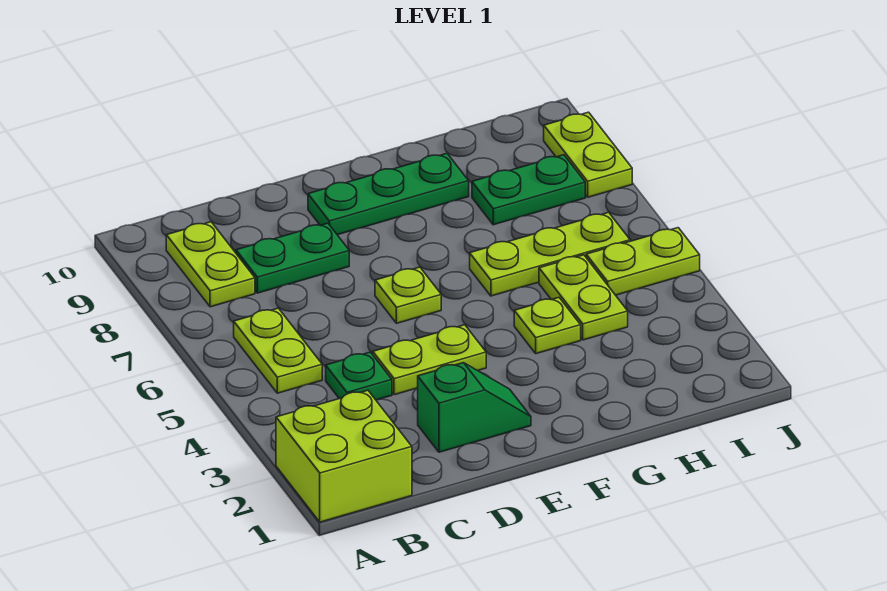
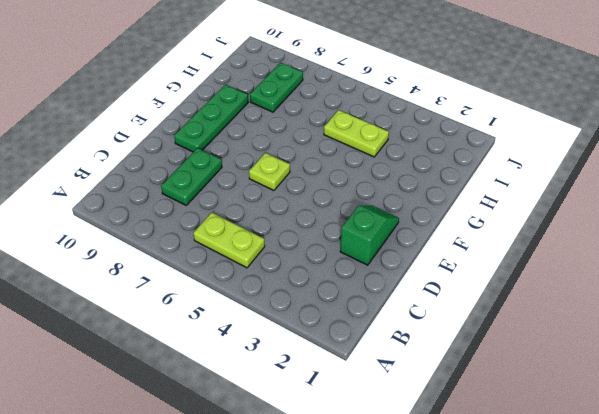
none -> lime 2x2 brick [276,390,412,522]
none -> lime 1x2 plate [166,222,255,307]
none -> green 1x1 plate [326,352,392,400]

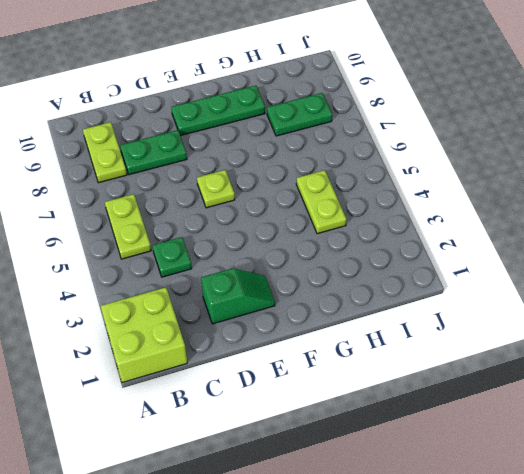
none -> lime 1x2 plate [373,325,486,395]
none -> lime 1x1 plate [514,298,581,354]
none -> lime 1x3 plate [470,212,630,296]

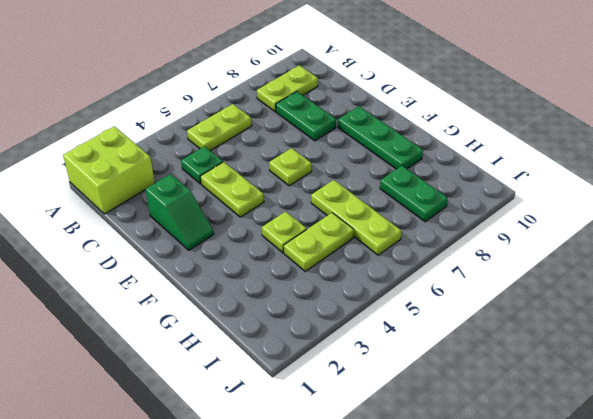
none -> lime 1x2 plate [586,228,700,295]
none -> lime 1x2 plate [544,112,632,197]

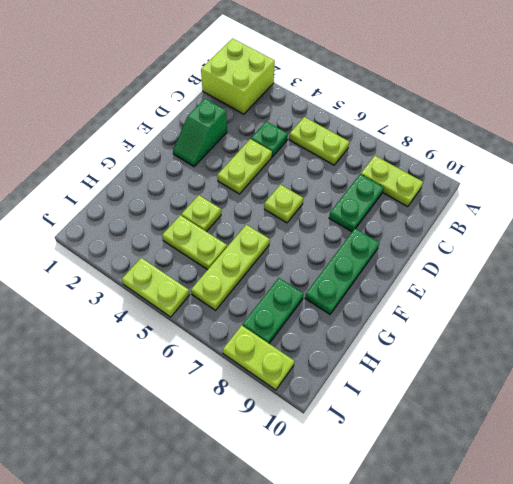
lime 1x2 plate [122,258,190,317] -> lime 1x2 plate turned to [586,228,700,295]

